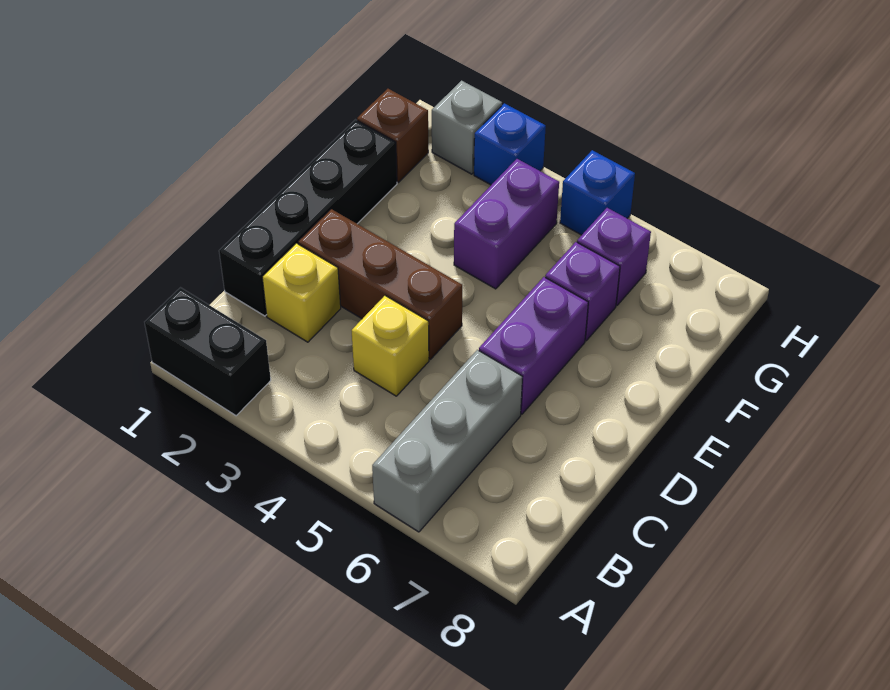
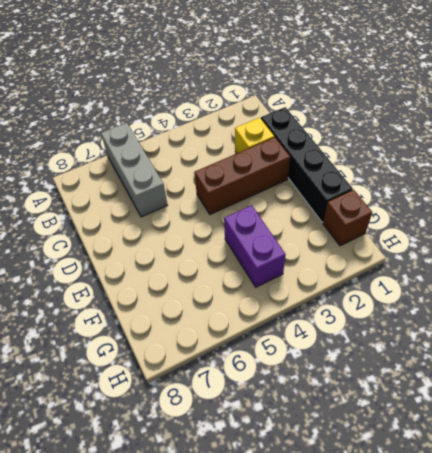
none -> black 1x2 brick [145,288,271,416]
none -> yellow 1x1 brick [352,296,429,396]
none -> purple 1x2 brick [479,277,588,414]

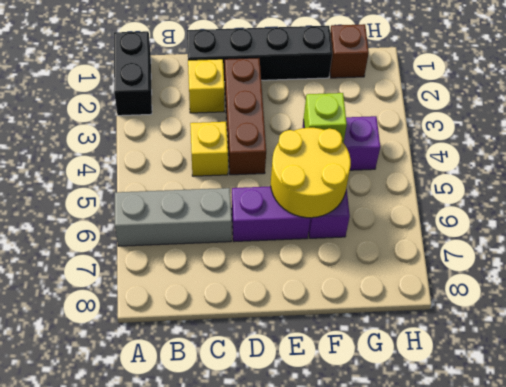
yellow 2x2 round brick [271,128,351,218] -> none
lime 1x1 brick [304,93,347,143] -> none
none -> purple 1x1 brick [577,208,651,305]
none -> grey 1x1 brick [432,81,502,174]
none -> blue 1x1 brick [474,103,546,185]

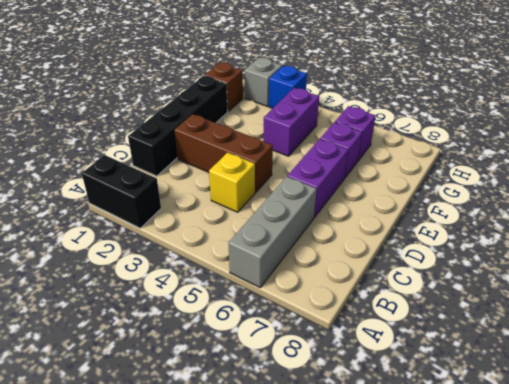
none -> yellow 1x1 brick [262,243,341,342]
none -> blue 1x1 brick [560,150,635,235]

